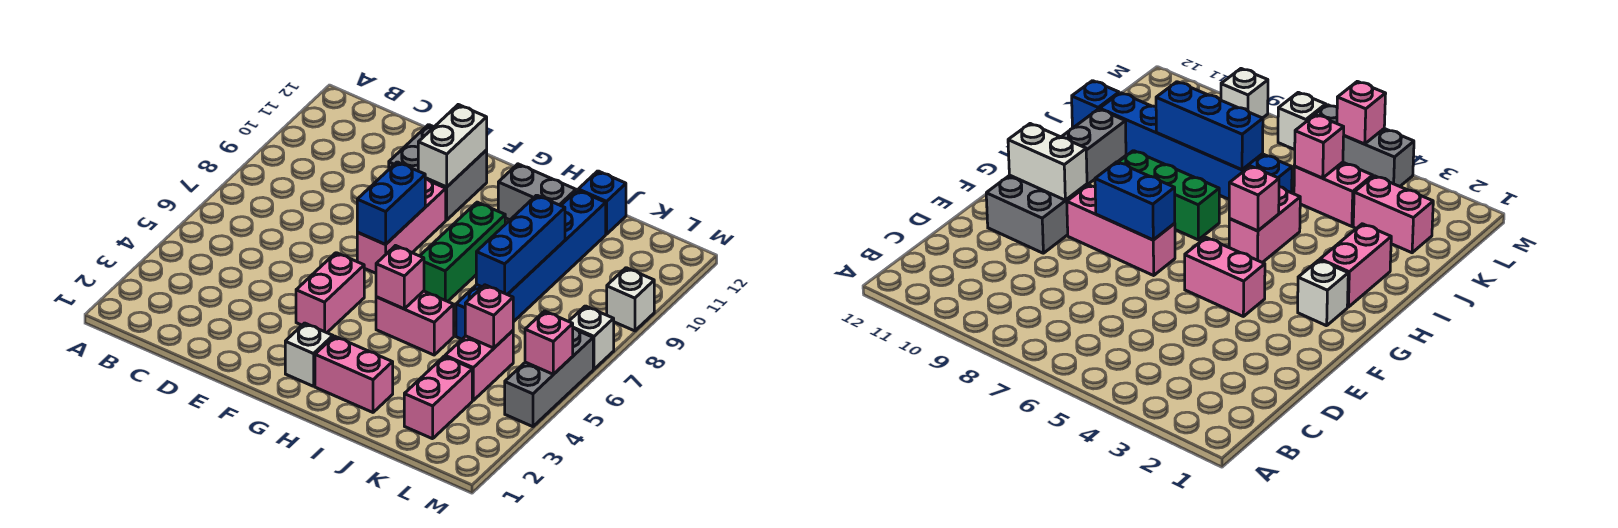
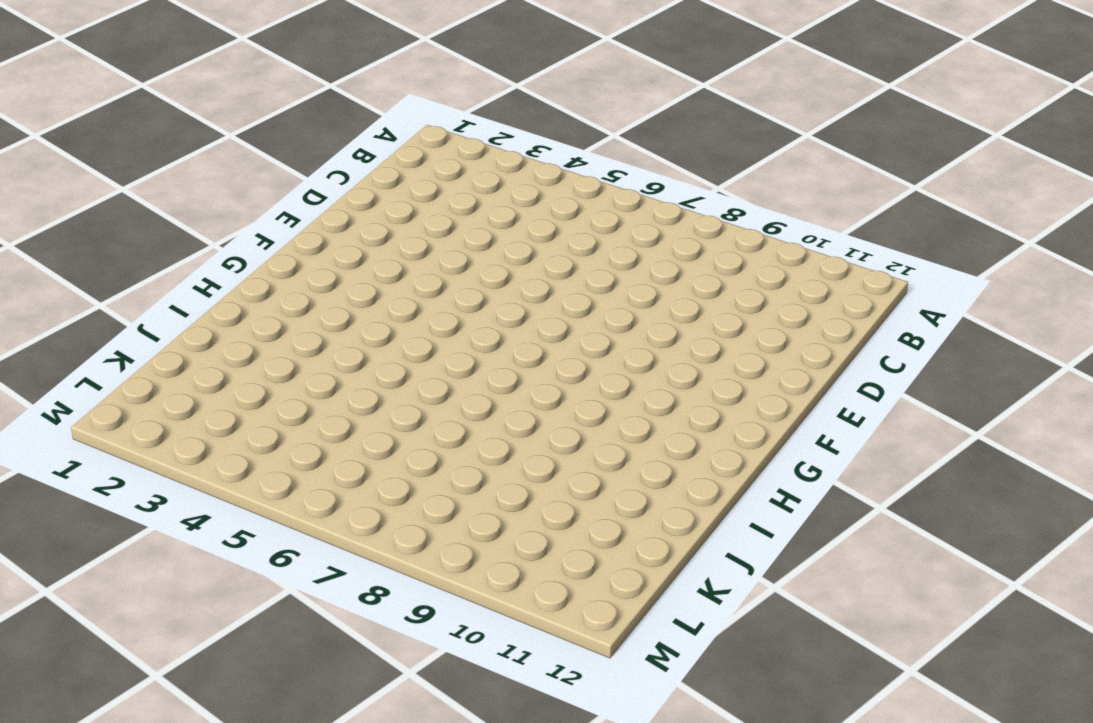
none -> grey 2x2 brick [389,125,487,220]
none -> pink 1x2 brick [296,253,364,333]
none -> pink 1x3 brick [357,179,446,273]

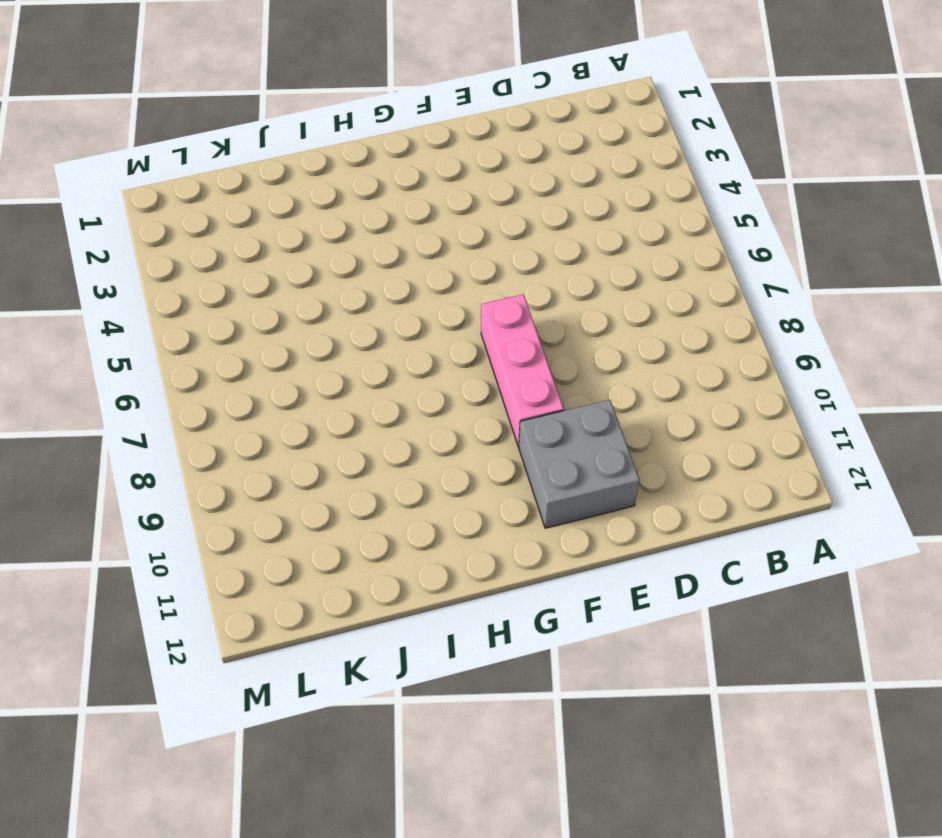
none -> pink 1x2 brick [296,253,364,333]
none -> white 1x1 brick [285,323,333,386]
none -> pink 1x2 brick [315,336,393,412]

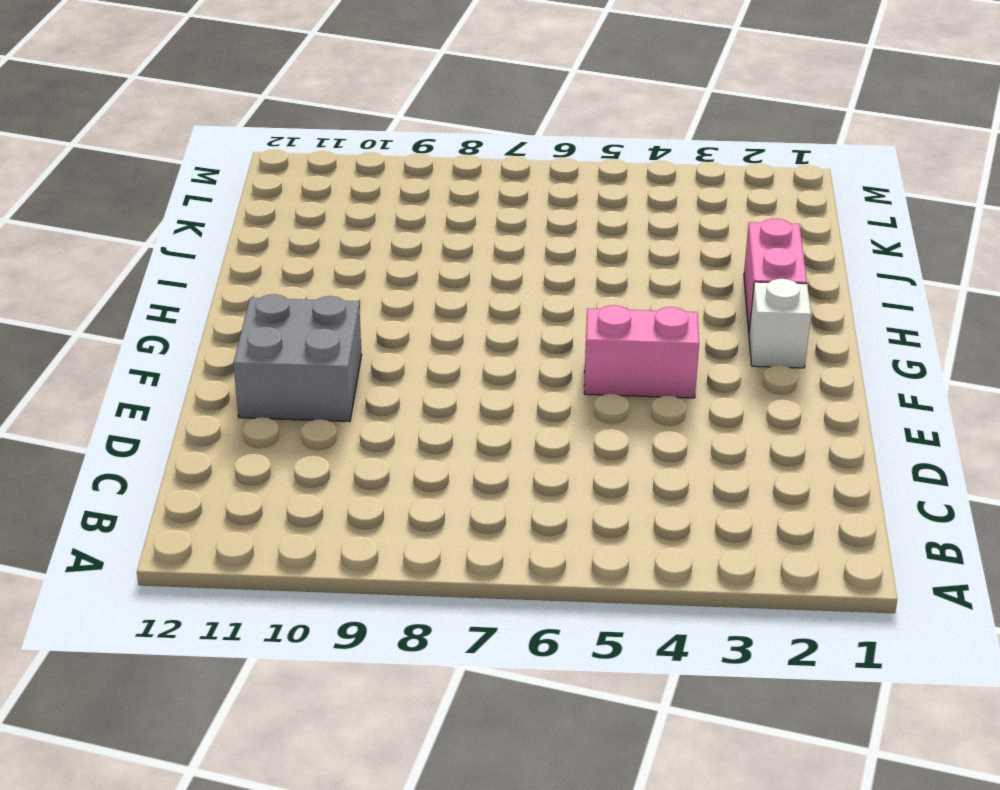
none -> pink 1x3 brick [357,179,446,273]
none -> pink 1x2 brick [376,291,454,355]
none -> green 1x3 brick [420,202,505,301]

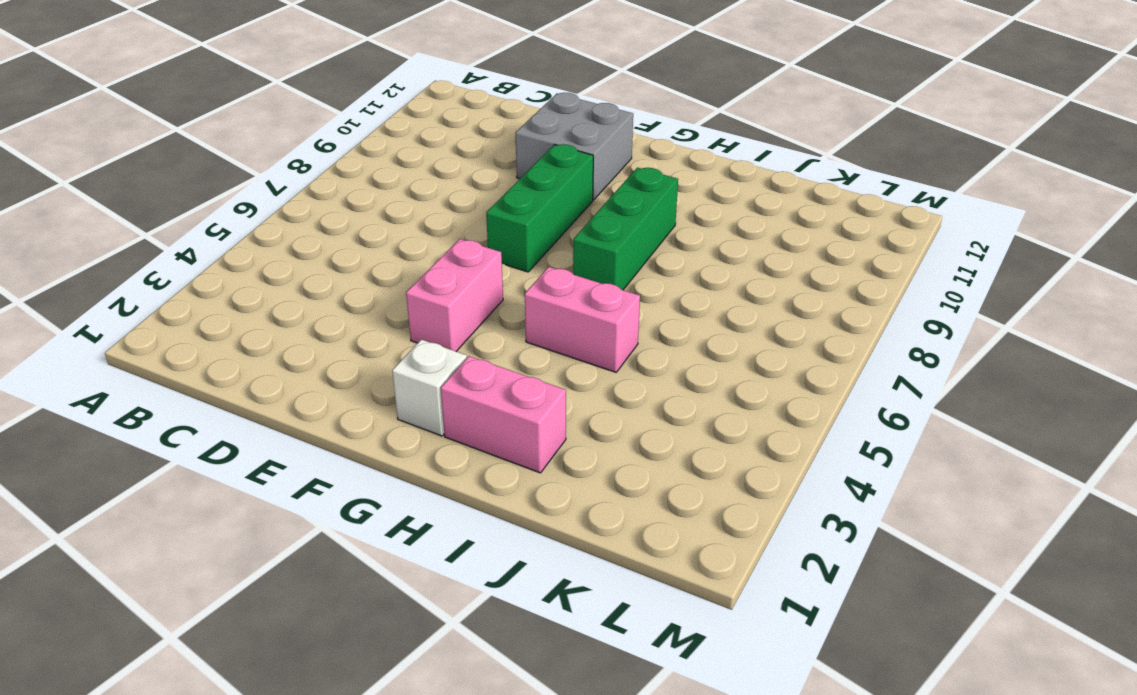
green 1x3 brick [486,144,593,272] -> pink 1x3 brick [357,179,446,273]
none -> grey 1x2 brick [498,164,576,220]
none -> blue 1x6 brick [456,190,606,339]
none -> blue 1x1 brick [578,171,626,234]

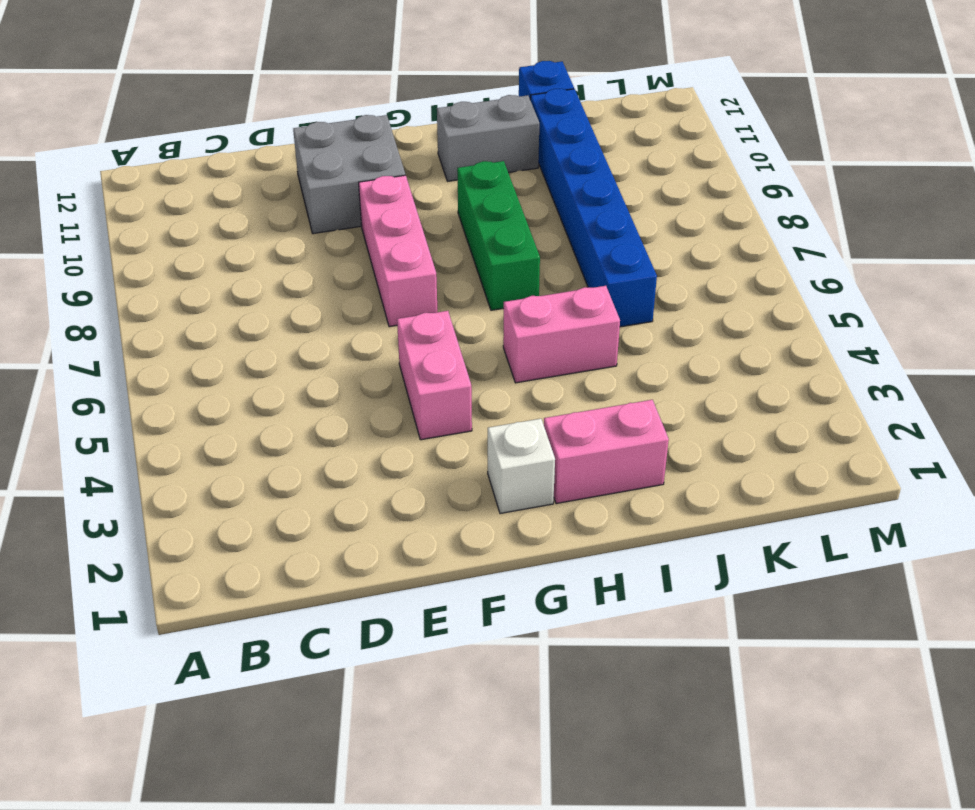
none -> pink 1x2 brick [404,356,472,439]
none -> pink 1x2 brick [445,331,513,400]
none -> grey 1x3 brick [505,328,593,427]

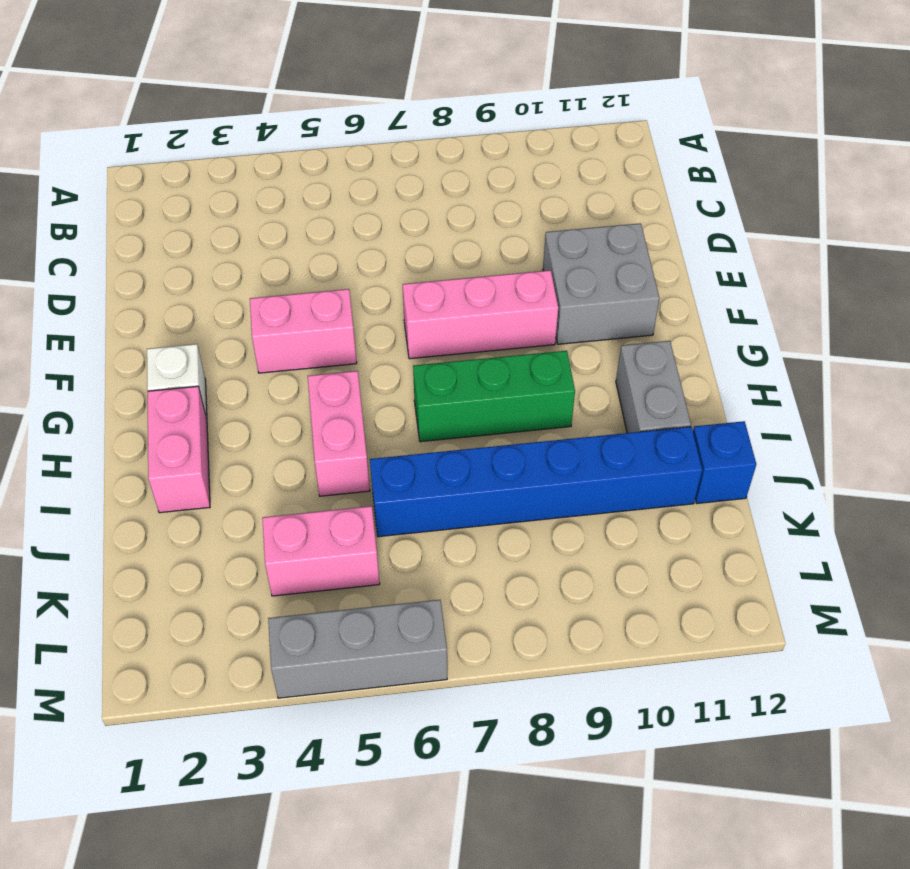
none -> pink 1x2 brick [404,356,472,439]
none -> white 1x1 brick [569,306,614,369]
none -> white 1x1 brick [607,268,654,331]

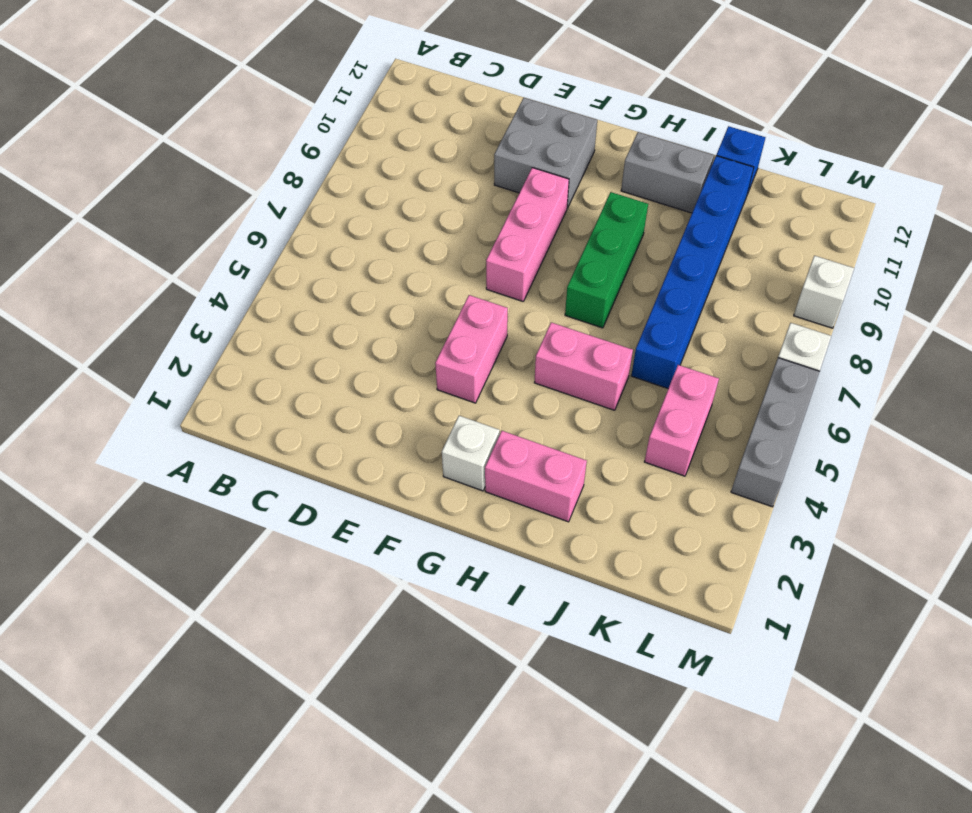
none -> pink 1x2 brick [404,356,472,439]
none -> blue 1x2 brick [357,162,425,244]
none -> white 1x2 brick [418,105,487,187]

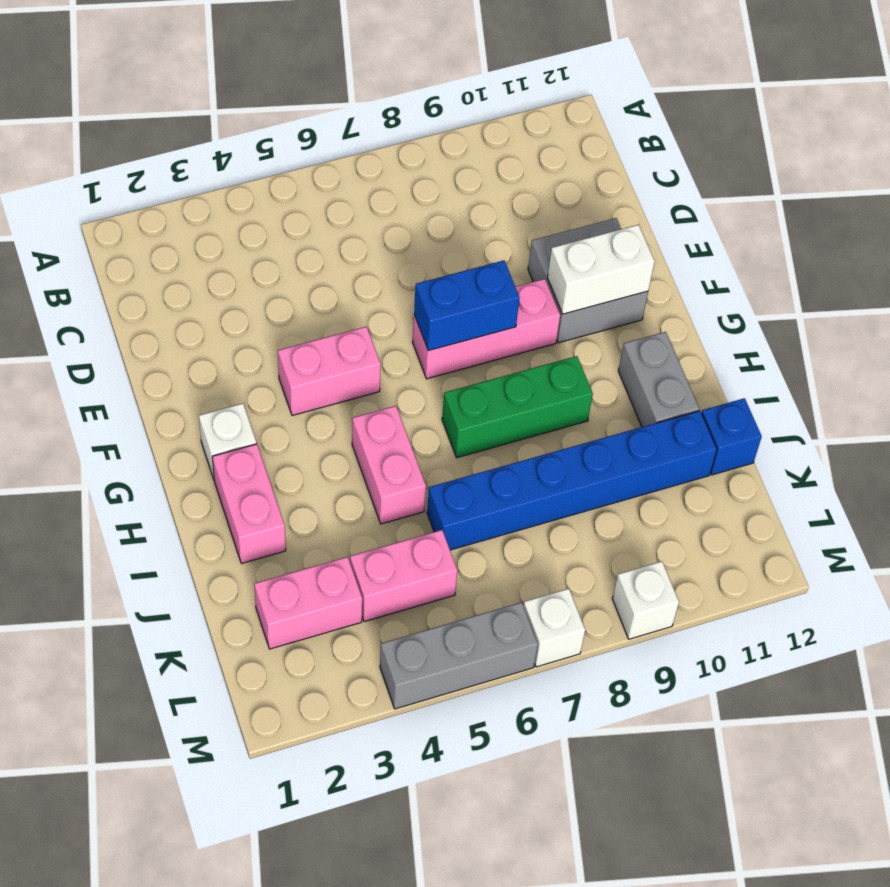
none -> pink 1x1 brick [376,246,424,309]
none -> blue 1x3 brick [476,195,565,295]
none -> pink 1x1 brick [465,285,513,348]

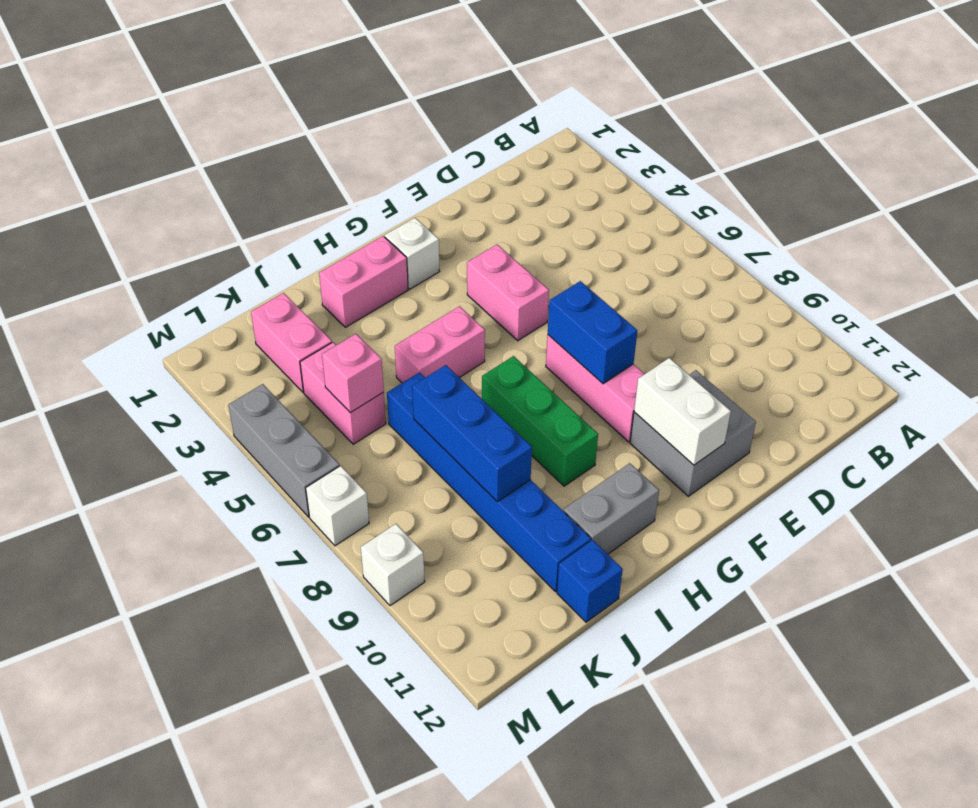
none -> pink 1x1 brick [376,246,424,309]
none -> pink 1x1 brick [525,311,573,374]

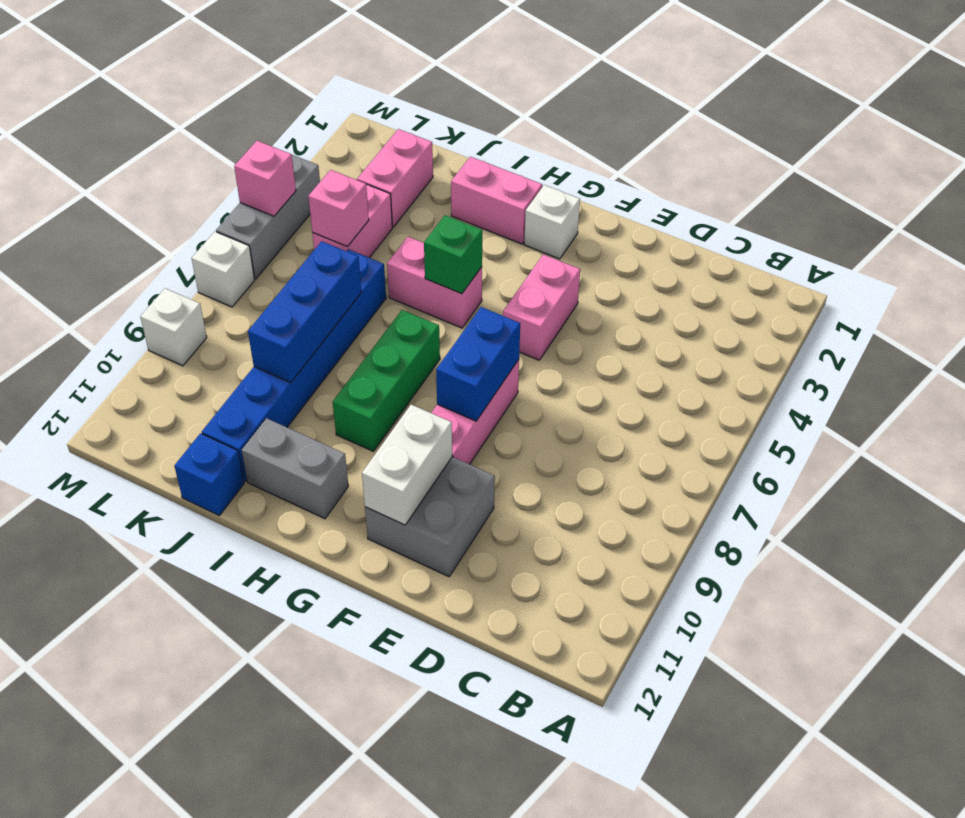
green 1x1 brick [424,215,482,294] -> pink 1x1 brick [376,246,424,309]

